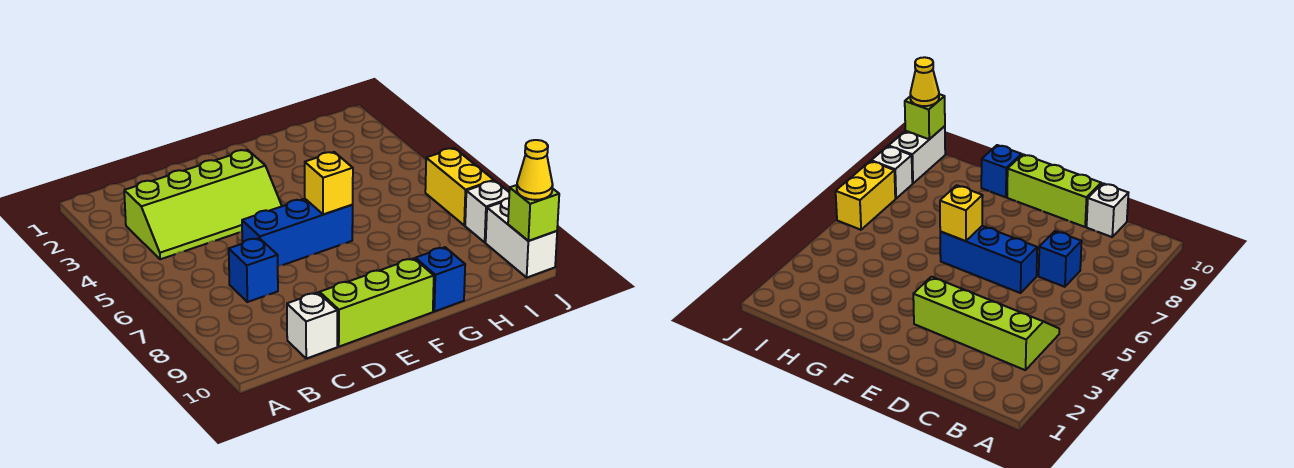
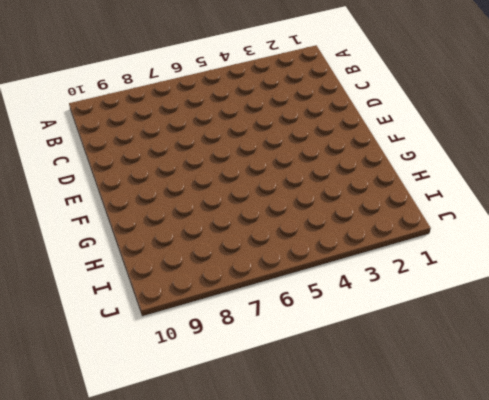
none -> lime 2x4 slope [124,150,282,259]
none -> blue 1x1 brick [229,238,278,302]
none -> white 1x1 brick [287,293,337,359]

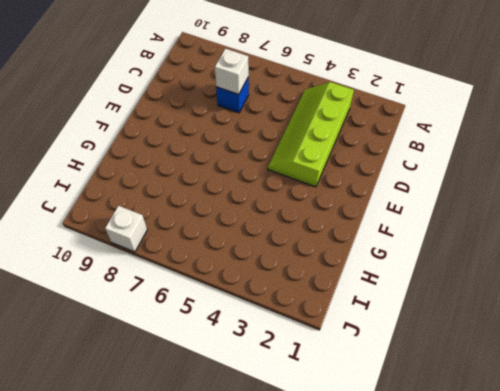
white 1x1 brick [215,49,249,94] -> white 1x1 brick moved to [287,293,337,359]
none -> blue 1x3 brick [242,199,353,266]
none -> lime 1x3 brick [320,258,434,347]
none -> blue 1x1 brick [415,247,465,312]

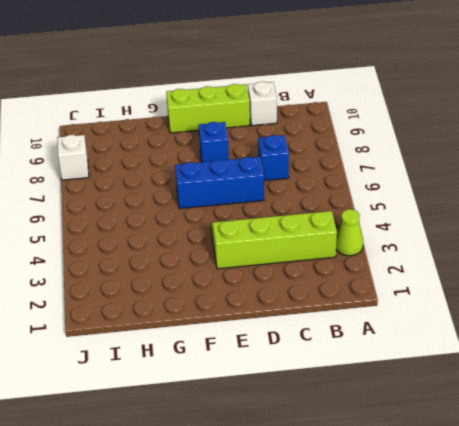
lime 1x1 cone [336,209,363,256] -> none
blue 1x1 brick [199,122,229,162] -> blue 1x1 brick moved to [415,247,465,312]
none -> yellow 1x2 brick [425,148,494,225]
none -> white 1x2 brick [486,198,557,277]
none -> yellow 1x1 brick [305,152,353,215]

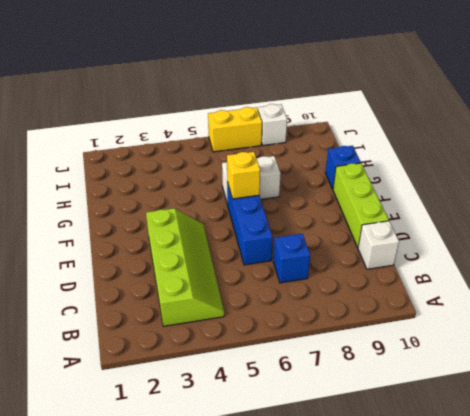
white 1x2 brick [222,156,281,201] -> white 1x2 brick moved to [486,198,557,277]
none -> lime 1x1 brick [508,185,559,241]
none -> yellow 1x1 cone [517,140,553,200]

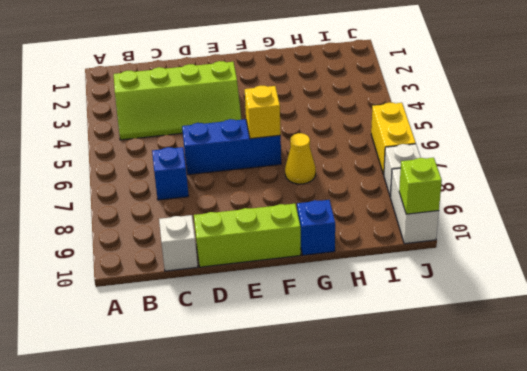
yellow 1x1 cone [285,133,316,184] -> yellow 1x1 cone moved to [517,140,553,200]

